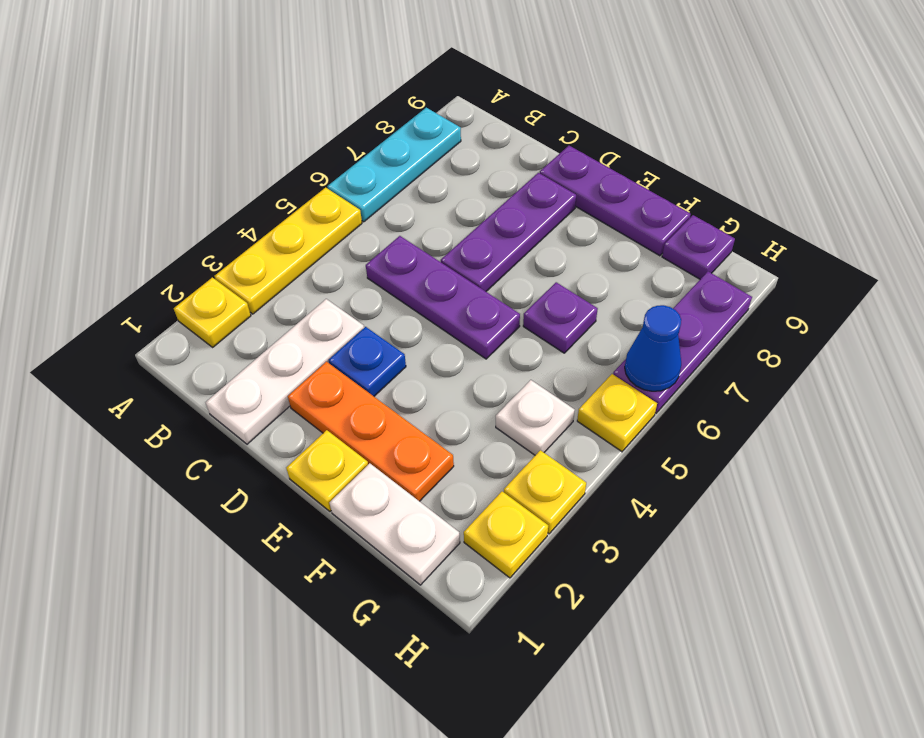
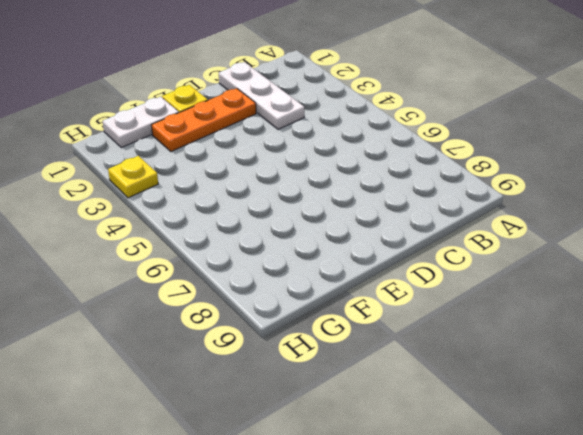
none -> yellow 1x1 plate [174,278,251,347]
none -> yellow 1x3 plate [215,188,362,314]
none -> cyan 1x3 plate [327,108,461,222]

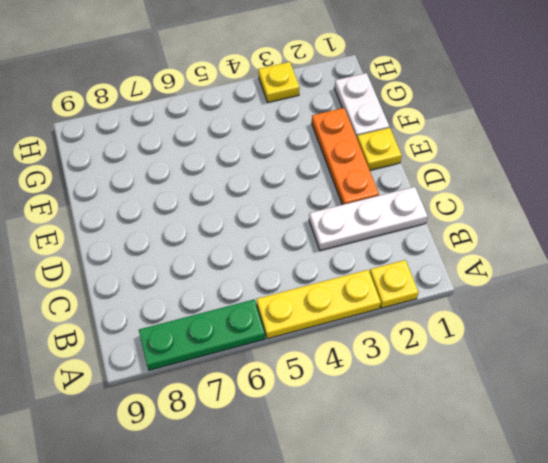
green 1x3 plate [139,300,265,370] -> cyan 1x3 plate [327,108,461,222]
none -> purple 1x3 plate [366,236,520,359]
none -> blue 1x1 plate [329,327,406,396]
none -> purple 1x3 plate [441,173,576,291]

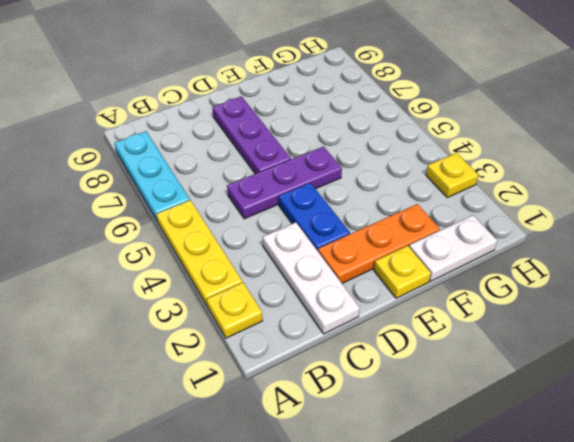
blue 1x2 plate [279,183,350,251] -> blue 1x1 plate [329,327,406,396]
none -> purple 1x3 plate [540,146,691,256]
none -> purple 1x1 plate [523,282,598,353]
none -> white 1x1 plate [496,380,575,455]

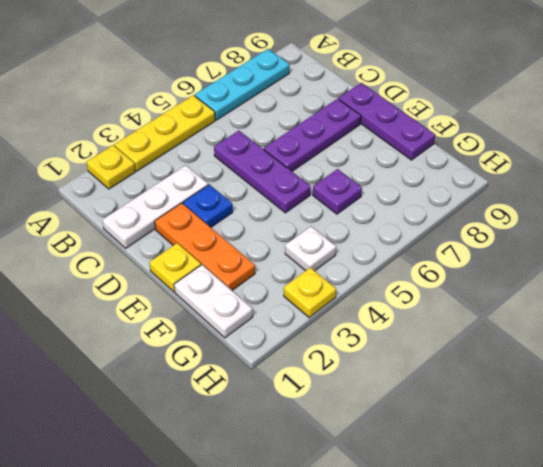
none -> purple 1x1 plate [662,215,735,279]
none -> yellow 1x1 plate [464,491,548,578]
none -> yellow 1x1 plate [577,374,657,452]

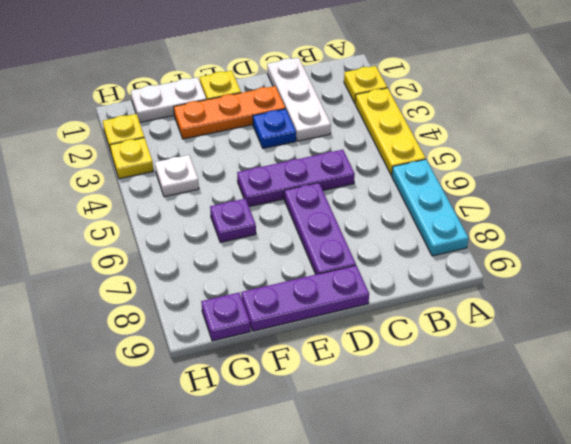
none -> yellow 1x1 plate [577,374,657,452]
none -> purple 1x3 plate [613,271,752,413]
none -> blue 1x1 cone [625,305,681,391]

